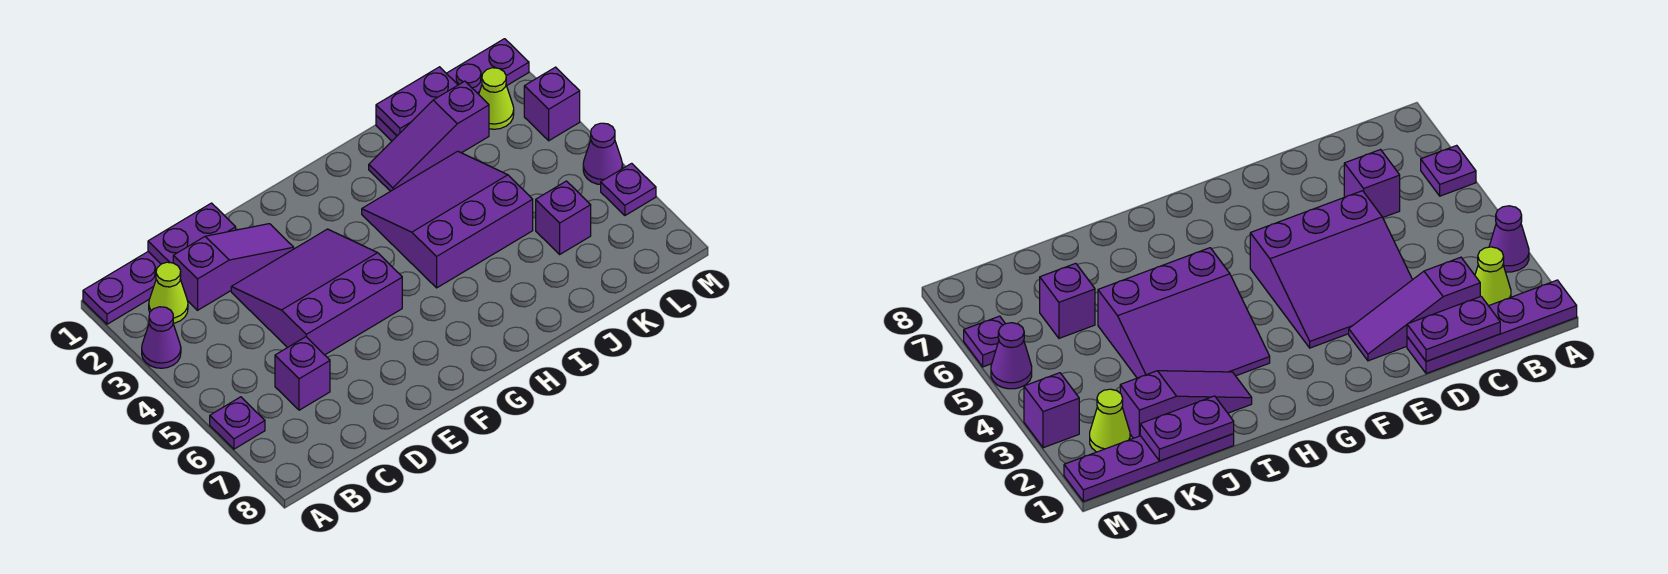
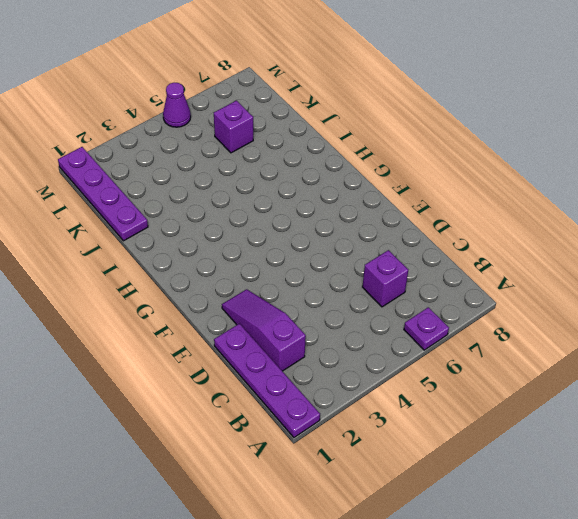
none -> purple 1x1 cone [142,307,181,368]
none -> lime 1x1 cone [149,262,188,323]
none -> purple 3x3 slope [231,229,402,355]

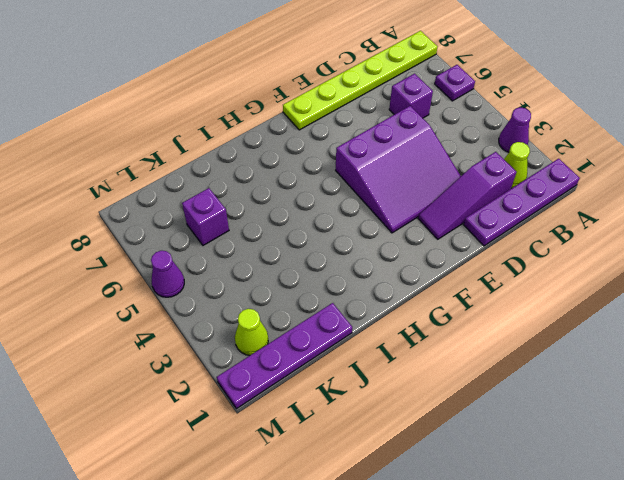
lime 1x6 plate [283,31,437,130] -> none
none -> purple 3x3 slope [362,151,533,288]
none -> purple 1x3 slope [369,81,489,191]
none -> purple 1x1 brick [524,67,580,141]

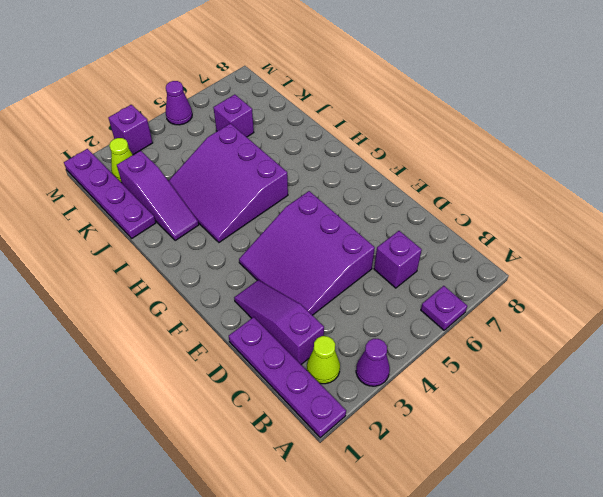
none -> purple 1x1 plate [601,163,656,215]
none -> purple 1x2 plate [148,203,236,264]
none -> purple 1x2 plate [376,67,458,136]

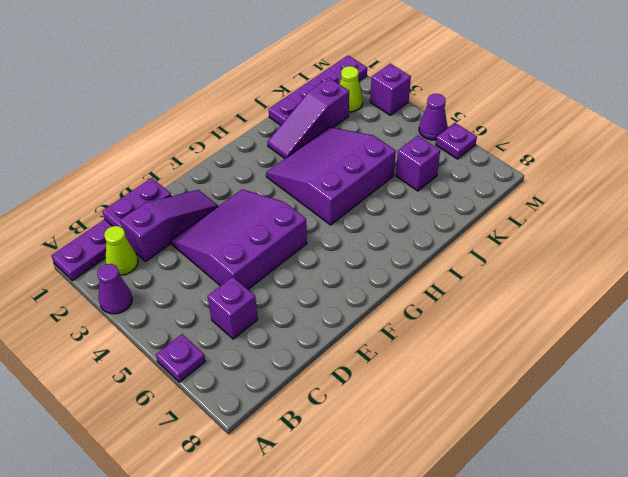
none -> purple 1x2 plate [376,67,458,136]

